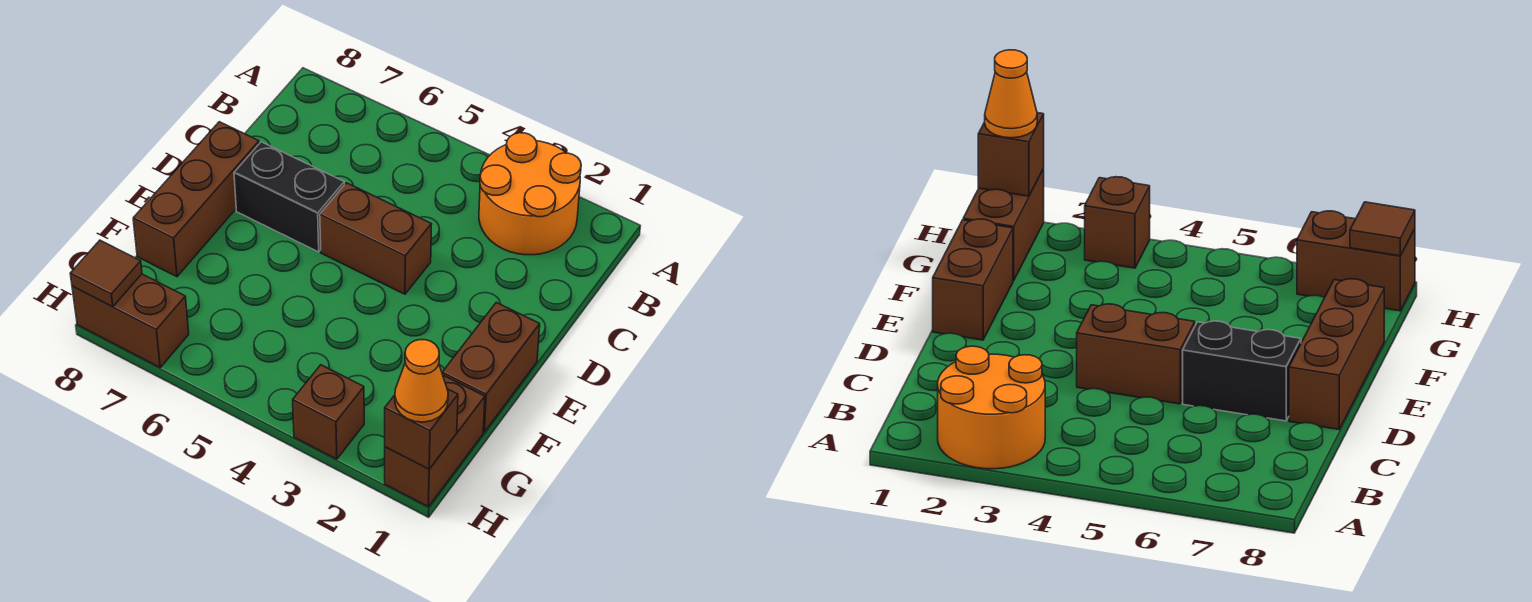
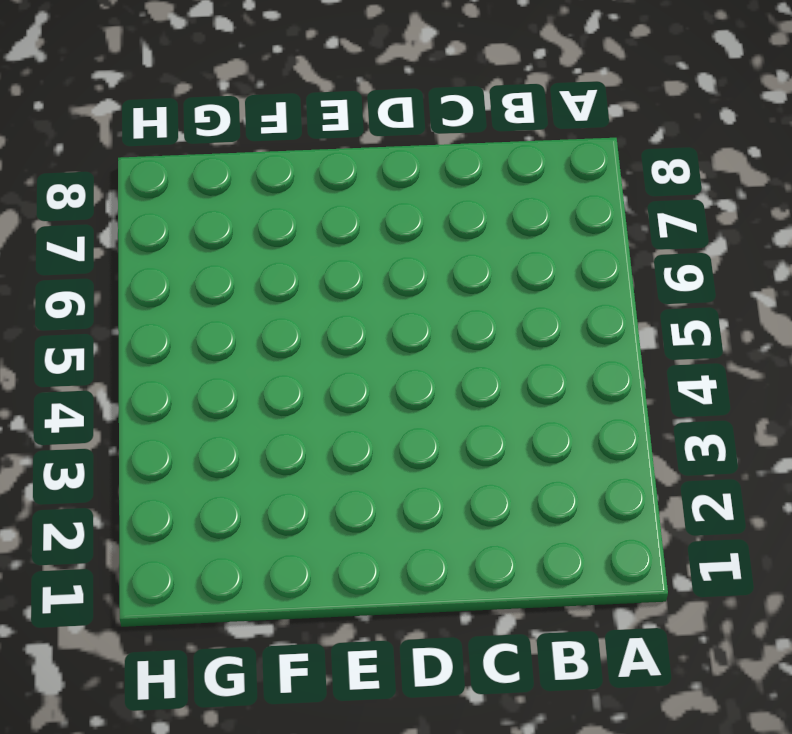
none -> orange 2x2 round brick [479,133,581,255]
none -> brown 1x2 brick [320,183,431,294]

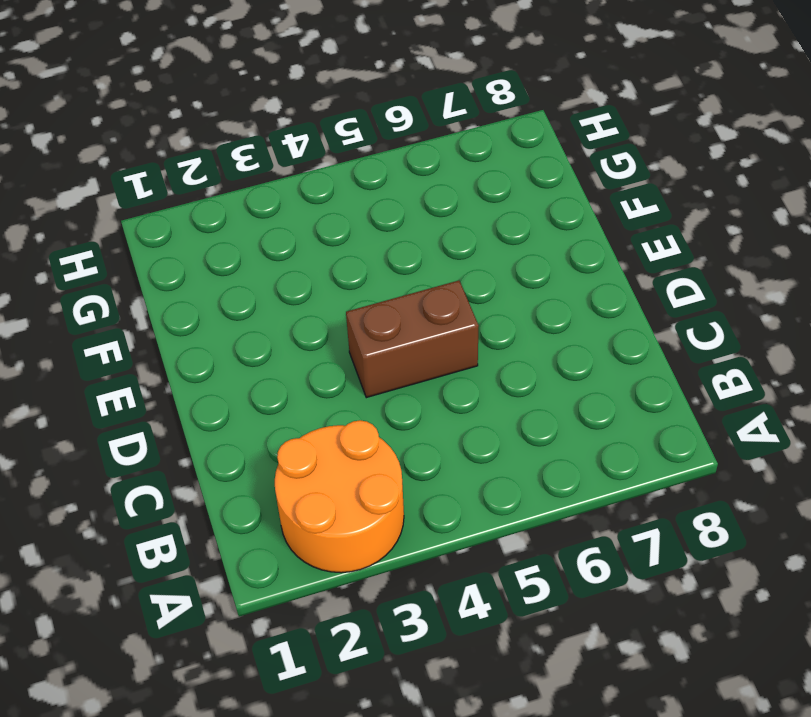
none -> black 1x2 brick [234,142,344,252]
none -> brown 1x3 brick [133,122,259,277]

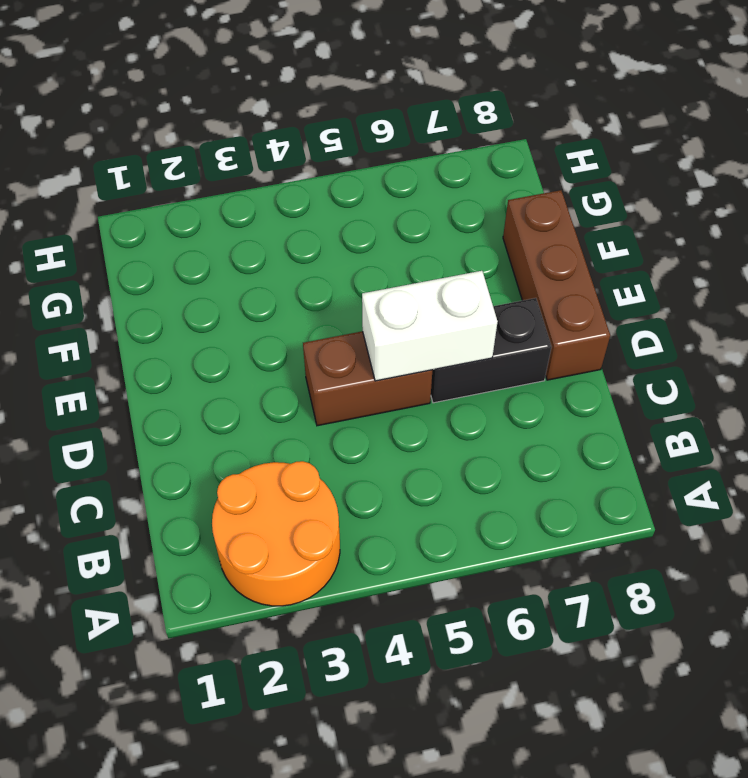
white 1x2 brick [362,271,498,381] -> none
none -> brown 1x2 brick [442,302,540,432]
none -> brown 1x2 brick [385,375,485,507]

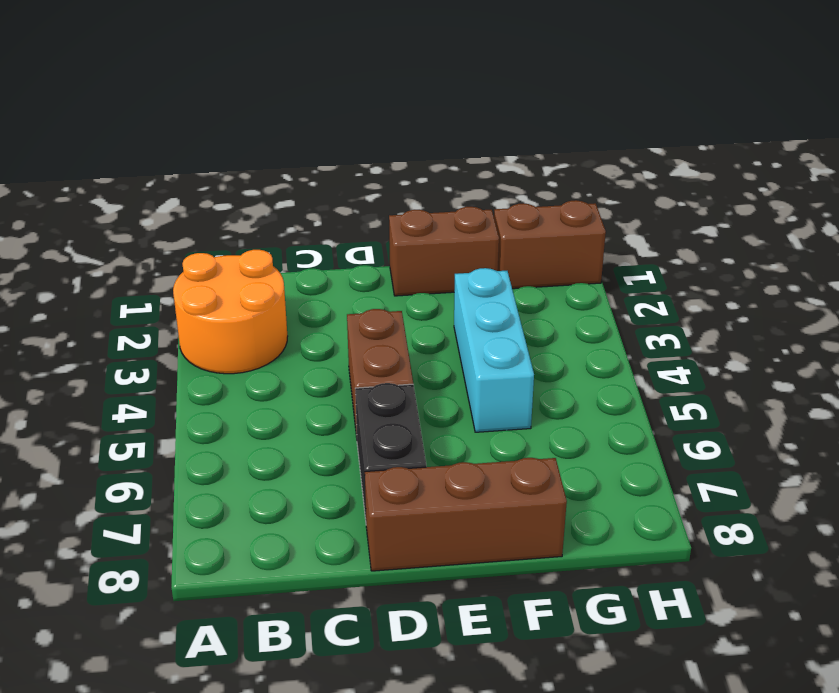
cyan 1x3 brick [454,268,534,432] -> none
none -> brown 1x1 brick [293,365,364,459]
none -> brown 1x2 brick [72,274,189,367]

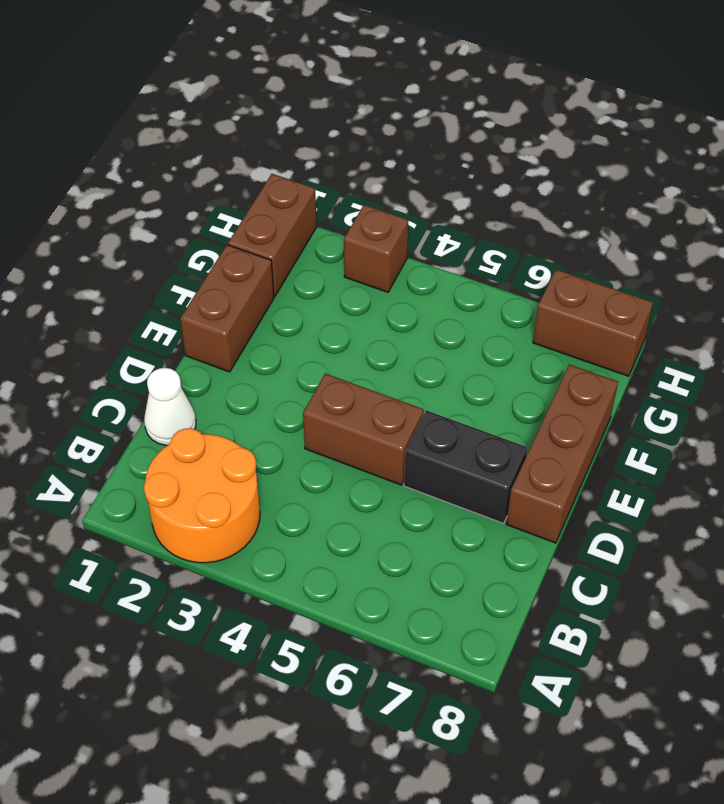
white 1x1 cone [144,368,196,446] -> none
none -> brown 1x1 brick [385,389,458,469]
none -> brown 1x1 tile [70,240,142,307]

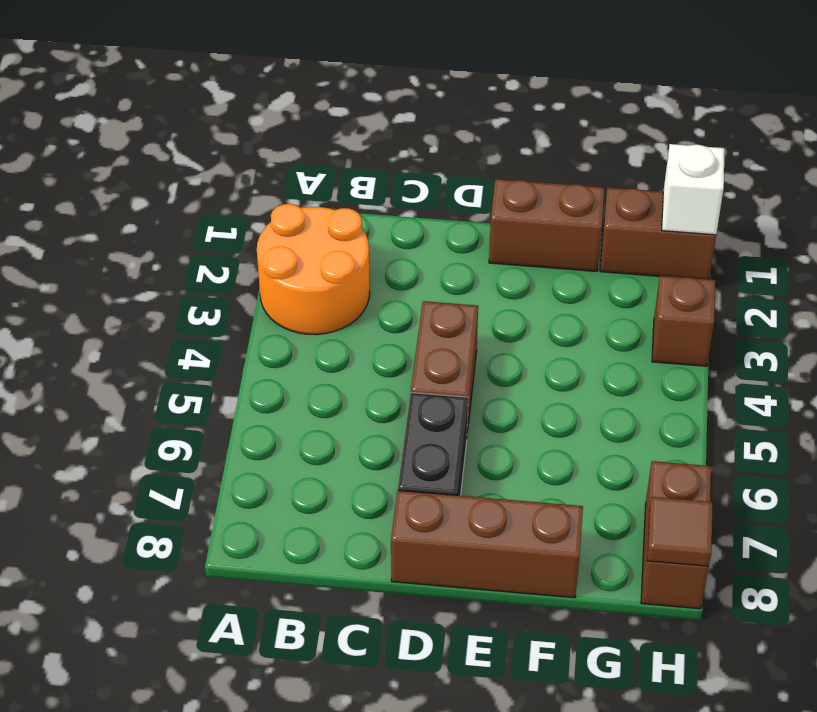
white 1x1 brick [662,144,725,235] -> brown 1x1 brick [385,389,458,469]
none -> orange 1x1 cone [395,340,448,422]

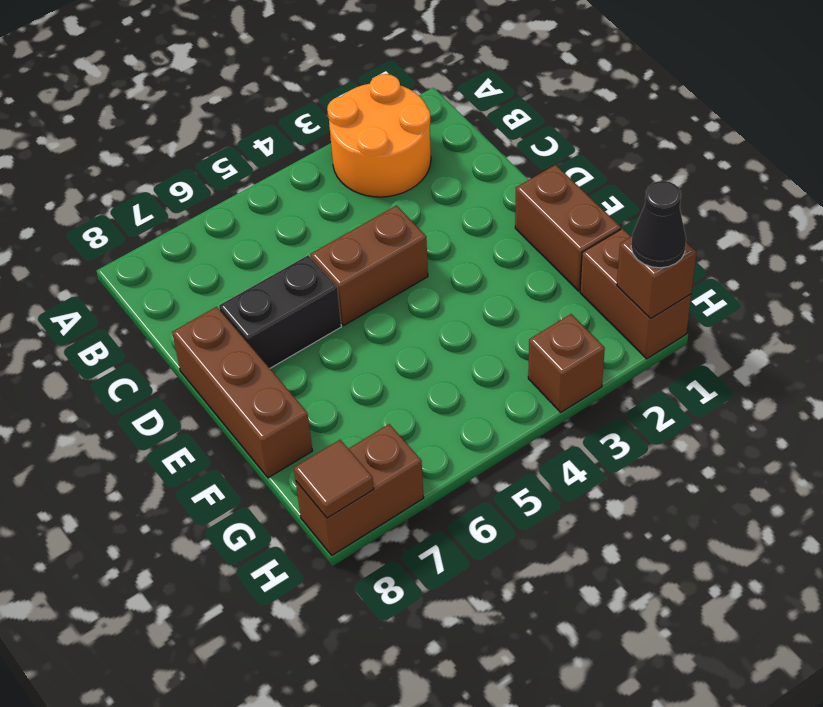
black 1x1 cone [631,181,686,268] -> orange 1x1 cone [395,340,448,422]

